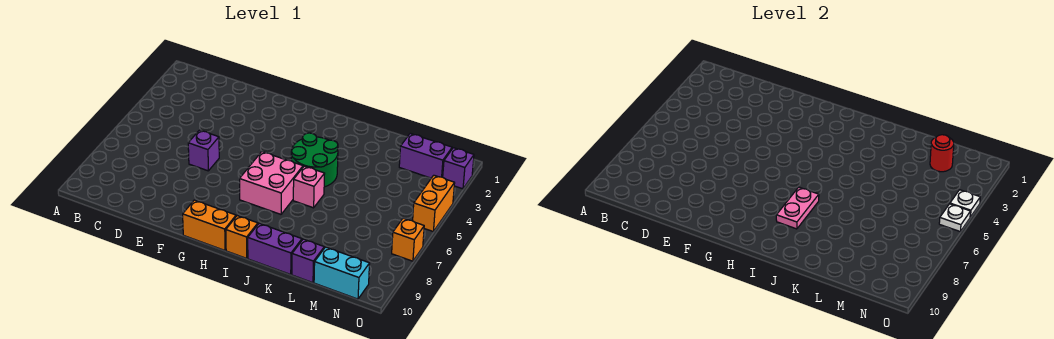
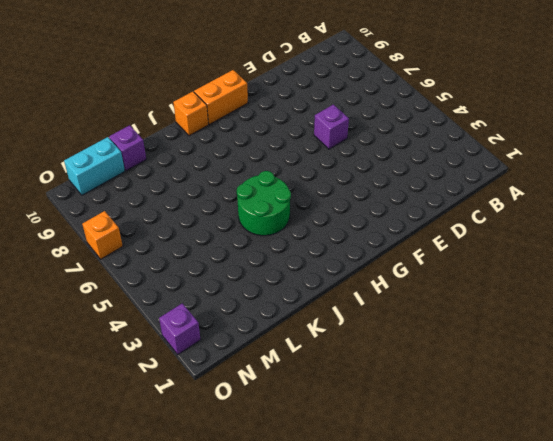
none -> pink 2x2 brick [240,152,303,214]
none -> pink 1x1 brick [293,166,325,208]
none -> purple 1x2 brick [248,223,302,274]

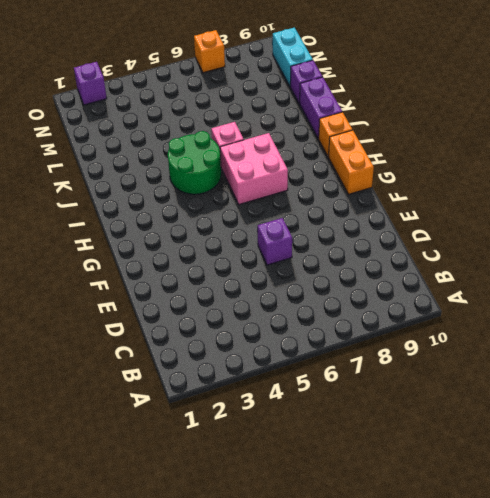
none -> purple 1x2 brick [399,133,452,178]
none -> orange 1x2 brick [413,175,455,231]
none -> pink 1x2 plate [776,187,819,229]

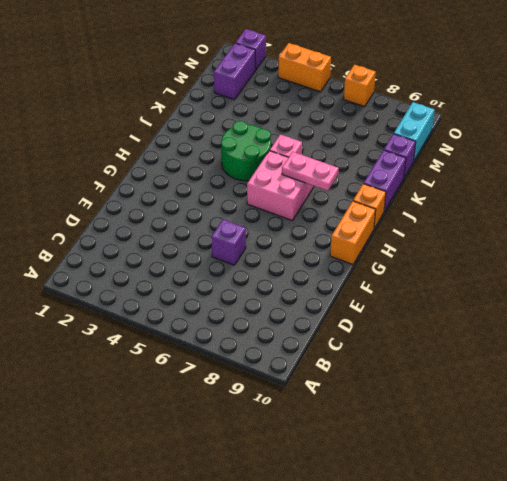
none -> red 1x1 round brick [930,135,954,172]
none -> white 1x1 plate [950,190,980,217]
none -> white 1x1 plate [939,204,970,231]

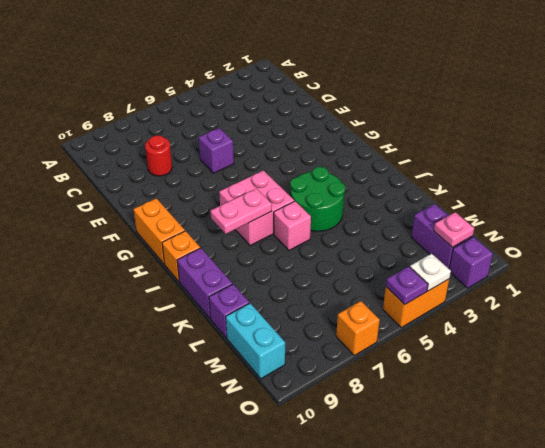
red 1x1 round brick [145,135,172,176] -> red 1x1 round brick moved to [930,135,954,172]
pink 1x1 plate [434,212,474,247] -> none
purple 1x1 plate [386,267,428,305] -> white 1x1 plate [939,204,970,231]

